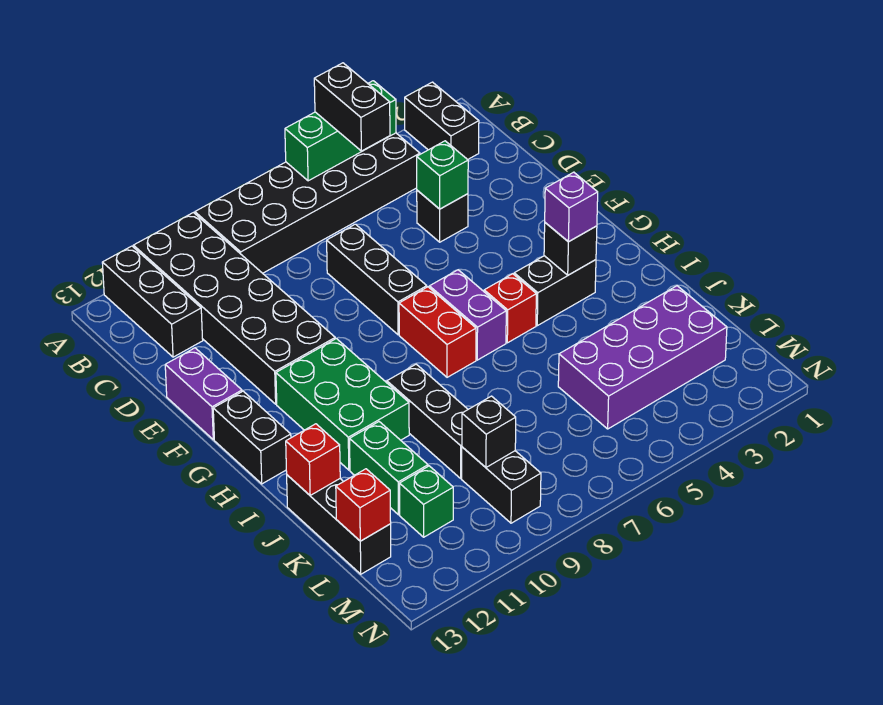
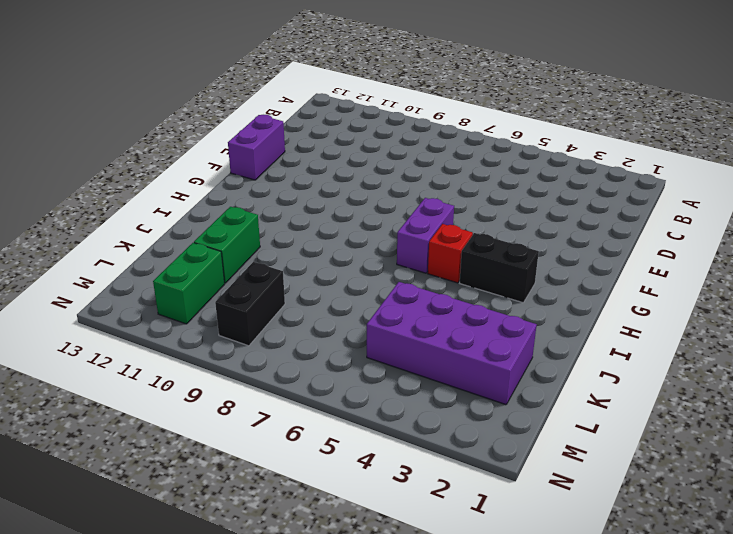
green 1x2 brick [153,243,225,324] -> green 1x1 brick [399,466,453,537]
none -> black 1x2 brick [405,82,479,160]
none -> black 2x6 brick [195,133,420,273]
none -> black 2x6 brick [133,213,335,404]

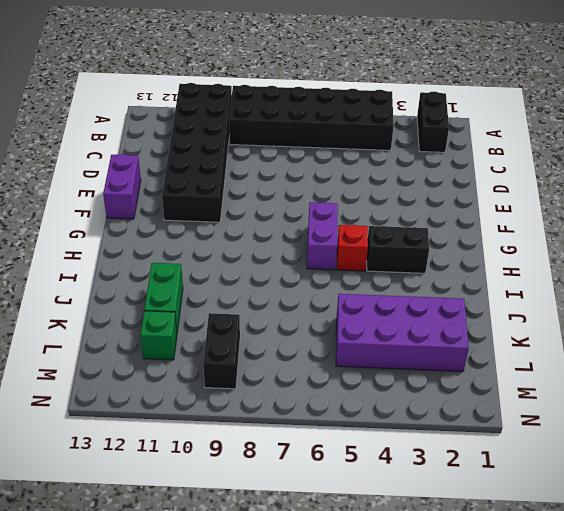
none -> black 1x3 brick [102,246,203,357]
none -> black 1x1 brick [417,190,468,242]
none -> black 1x3 brick [327,224,427,335]

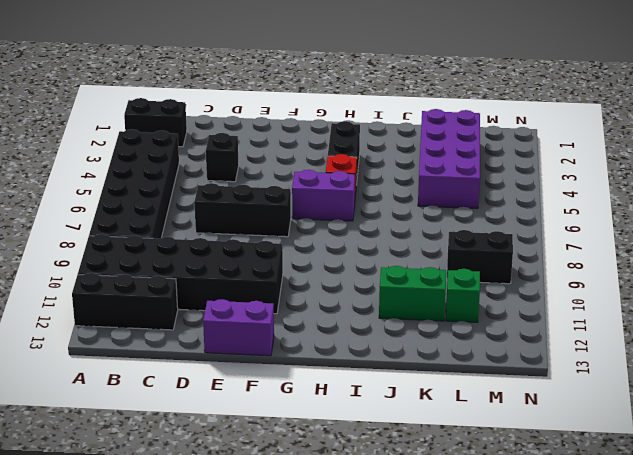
none -> red 1x2 brick [399,287,476,377]
none -> green 2x3 brick [276,339,409,470]
none -> black 1x2 brick [213,391,291,484]

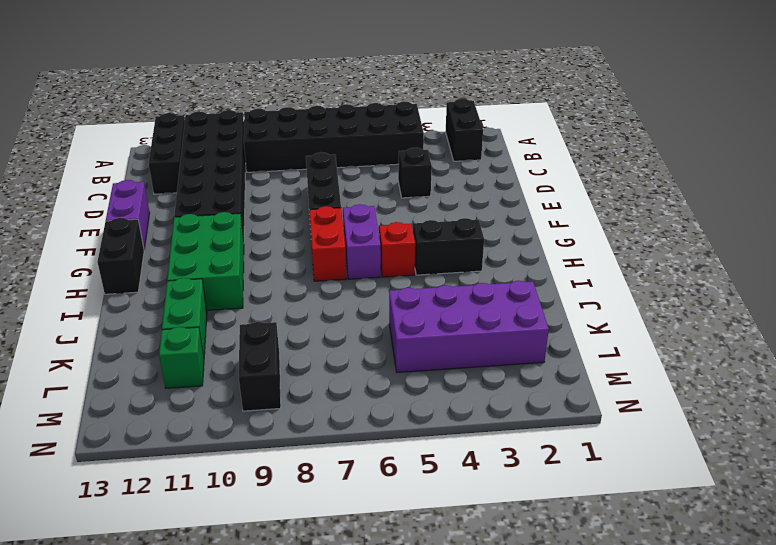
none -> black 1x3 brick [387,364,468,478]
none -> black 1x3 brick [287,475,391,574]
none -> green 1x3 brick [285,81,396,181]

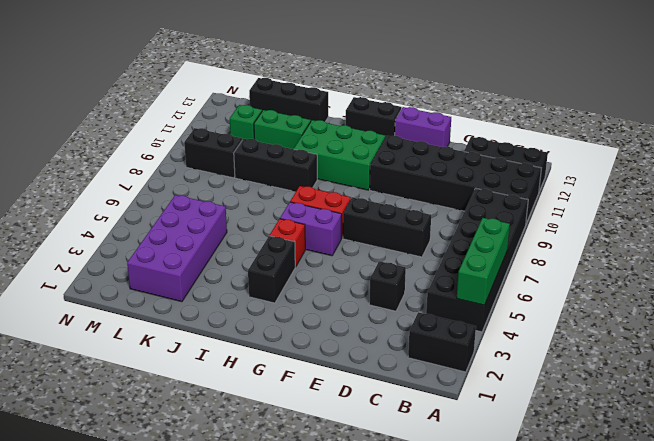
none -> green 1x1 brick [417,141,468,209]
none -> black 1x1 brick [544,223,597,275]
none -> red 1x1 brick [286,424,340,495]

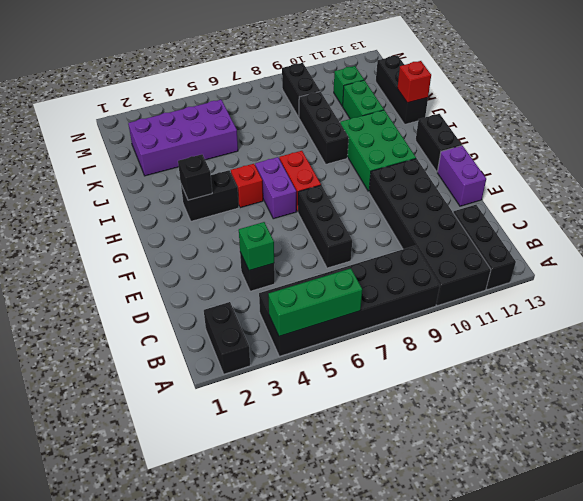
none -> black 1x1 brick [462,396,516,467]
none -> red 1x1 brick [336,469,391,541]
none -> black 1x2 brick [314,63,390,151]

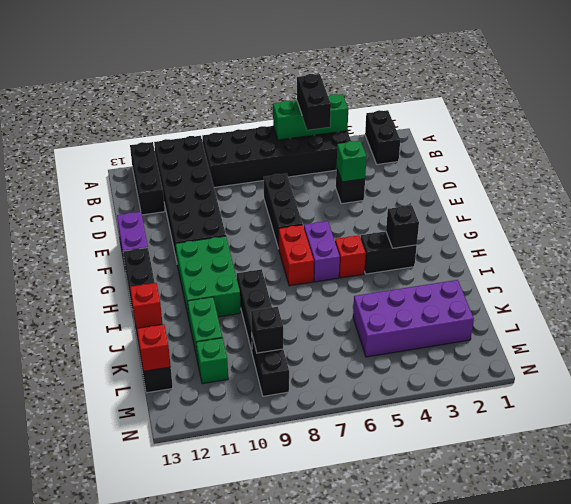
none -> purple 1x1 brick [545,172,598,242]

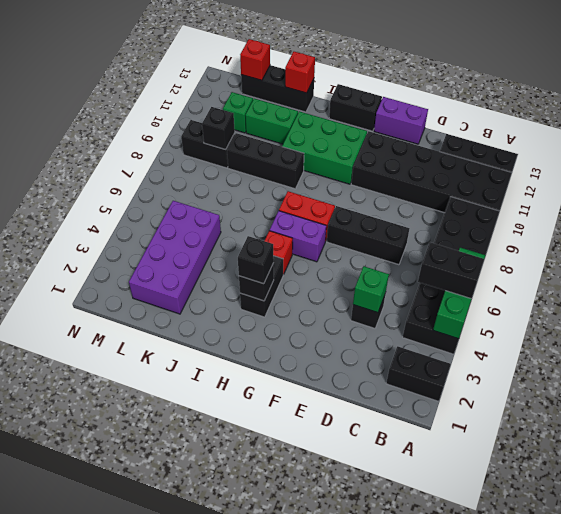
black 1x1 brick [238,236,274,284] -> purple 1x1 brick [545,172,598,242]

